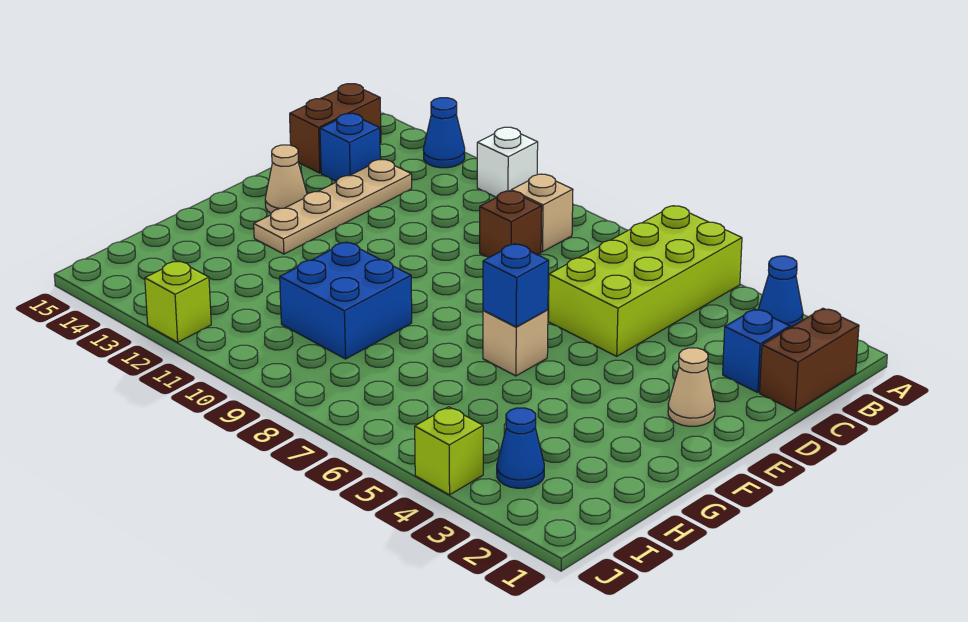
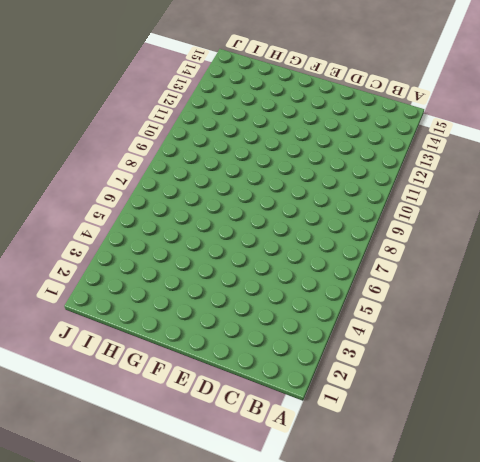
none -> blue 1x1 cone [758,256,803,328]
none -> lime 2x4 brick [548,206,742,356]
none -> white 1x1 brick [477,127,538,198]

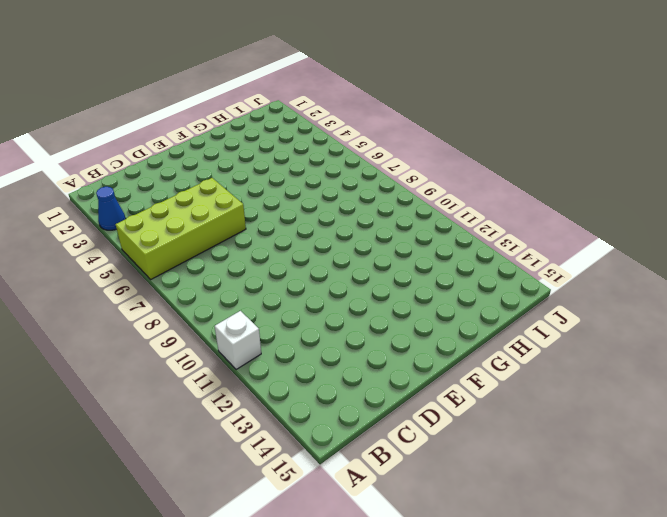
none -> blue 1x1 cone [423,98,465,168]
none -> brown 1x2 brick [760,308,859,411]
none -> tan 1x1 brick [511,174,573,252]

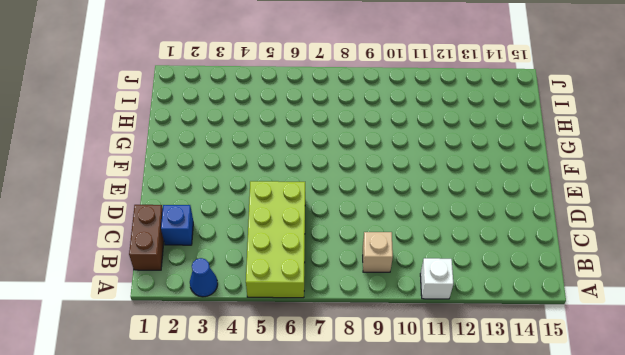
none -> blue 1x1 cone [423,98,465,168]
none -> brown 1x2 brick [290,84,381,173]
none -> brown 1x1 brick [480,191,542,257]

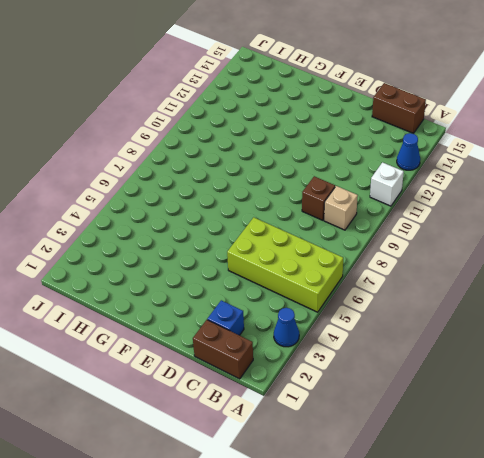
none -> tan 1x4 plate [254,160,412,254]
none -> blue 1x1 brick [320,113,380,182]
none -> tan 1x1 cone [668,348,715,426]

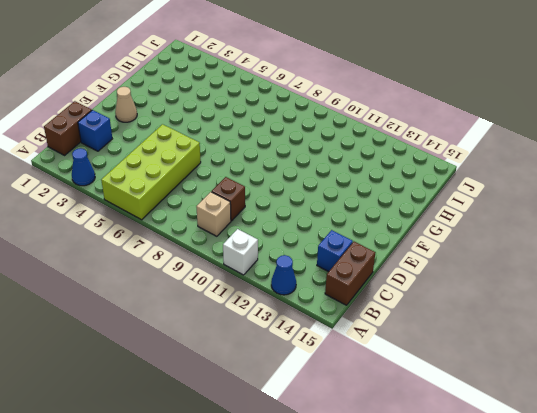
none -> tan 1x4 plate [254,160,412,254]
none -> tan 1x1 cone [265,145,307,213]
none -> tan 1x1 brick [483,310,548,376]

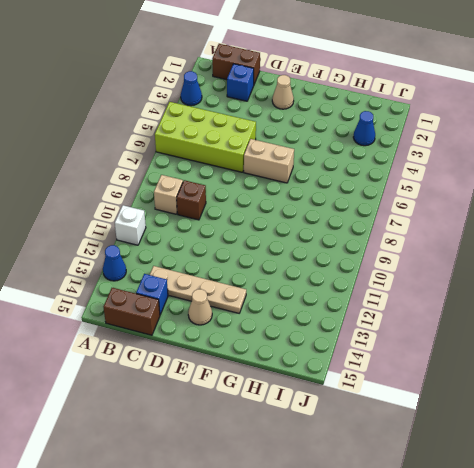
tan 1x2 brick [244,139,294,183] -> tan 1x1 brick [483,310,548,376]
none -> blue 2x2 brick [280,242,412,359]
none -> lime 1x1 brick [415,407,483,495]
none -> lime 1x1 brick [145,261,211,342]

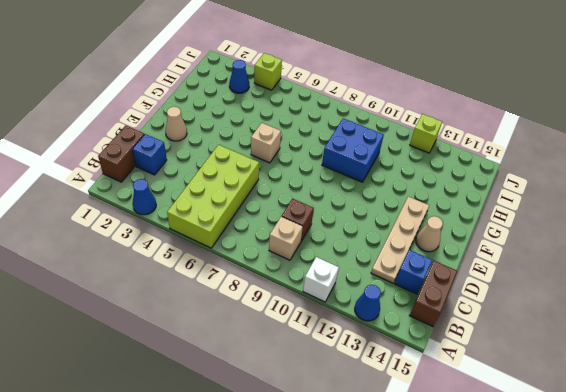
none -> blue 1x1 brick [483,244,549,327]

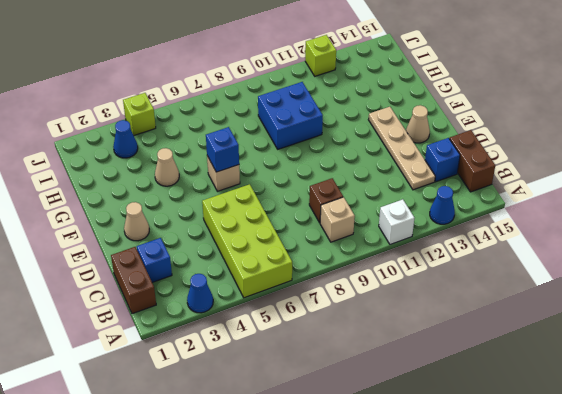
tan 1x1 cone [155,148,179,186] -> none

